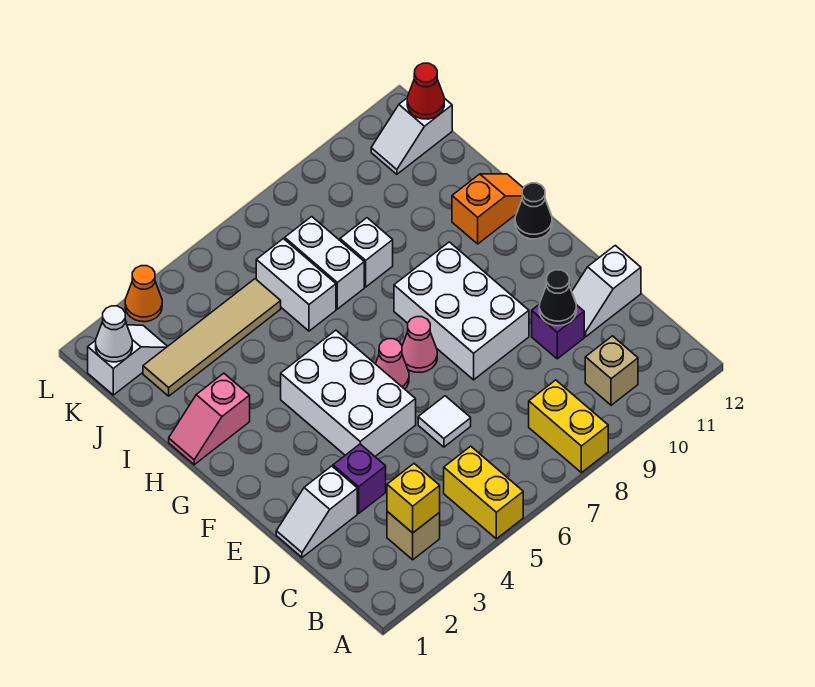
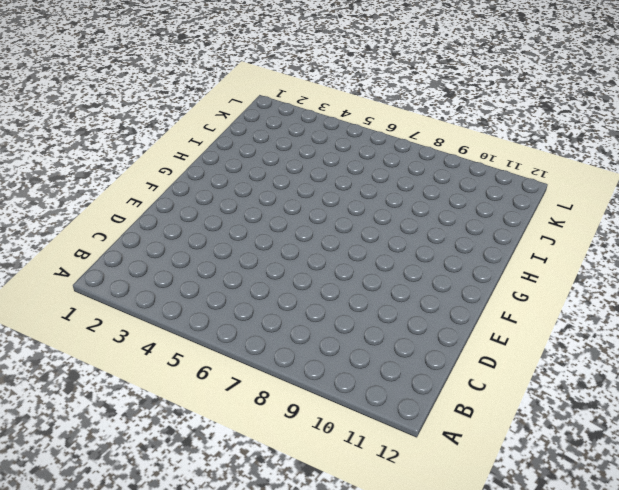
none -> yellow 1x2 brick [444,446,523,539]
none -> yellow 1x2 brick [529,380,608,473]
none -> tan 1x1 brick [387,511,440,560]

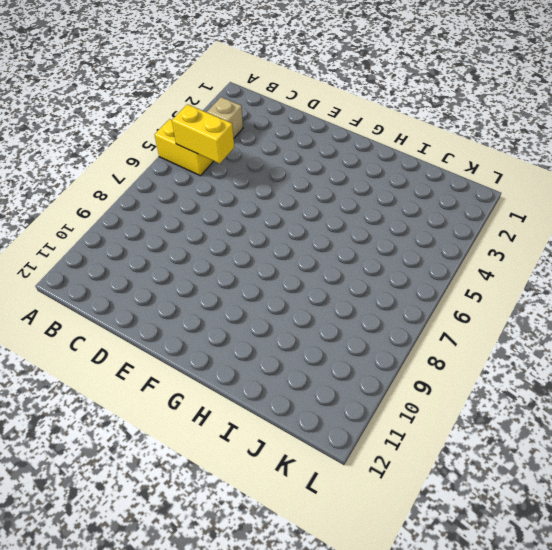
yellow 1x2 brick [172,104,234,164] -> yellow 1x2 brick moved to [529,380,608,473]
none -> tan 1x1 brick [585,336,638,405]
none -> white 1x2 slope [276,466,357,557]
none -> purple 1x1 brick [333,444,386,513]

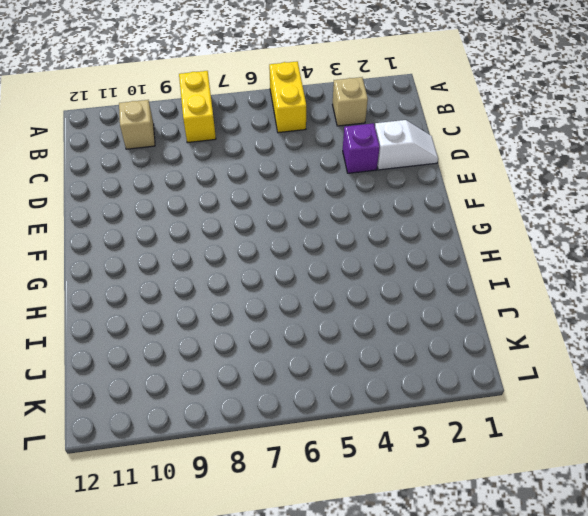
none -> white 1x1 tile [418,396,471,447]
none -> purple 1x1 brick [532,304,584,359]
none -> white 1x2 slope [572,245,641,337]

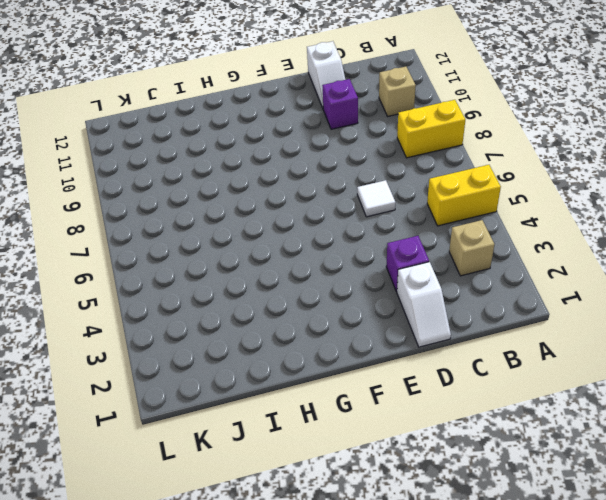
none -> white 2x3 brick [281,330,416,456]
none -> white 2x3 brick [394,242,529,380]
none -> pink 1x1 cone [376,339,409,389]

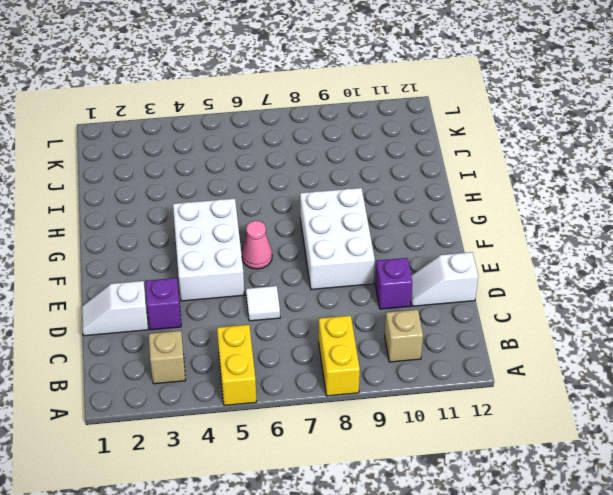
none -> pink 1x1 cone [402,317,437,372]
none -> black 1x1 cone [515,183,552,239]
none -> pink 1x2 slope [169,373,250,465]

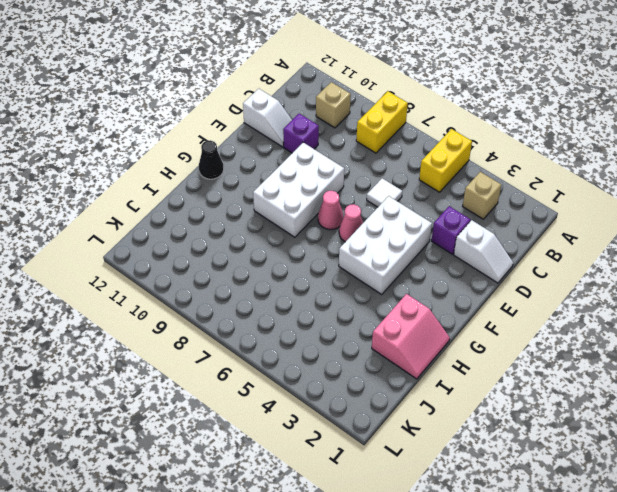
pink 2x2 slope [372,294,450,379] -> pink 1x2 slope [169,373,250,465]
none -> orange 1x2 slope [452,174,523,244]
none -> white 1x2 brick [256,239,336,331]
none -> white 1x2 brick [285,217,364,309]

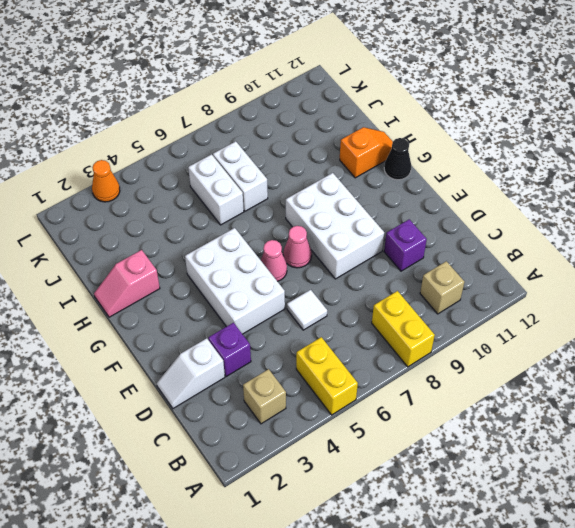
none -> white 1x2 slope [572,245,641,337]
none -> white 1x1 brick [340,218,393,287]
none -> tan 1x4 tile [143,279,281,396]

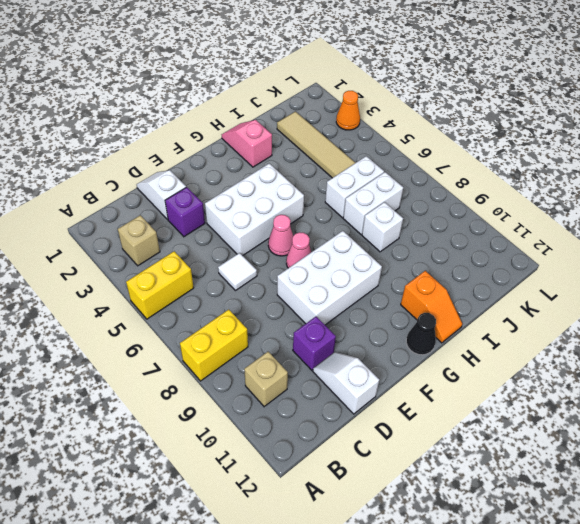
none -> white 1x2 slope [88,325,168,395]
none -> white 1x2 slope [371,98,452,174]
none -> yellow 1x1 brick [387,464,440,533]

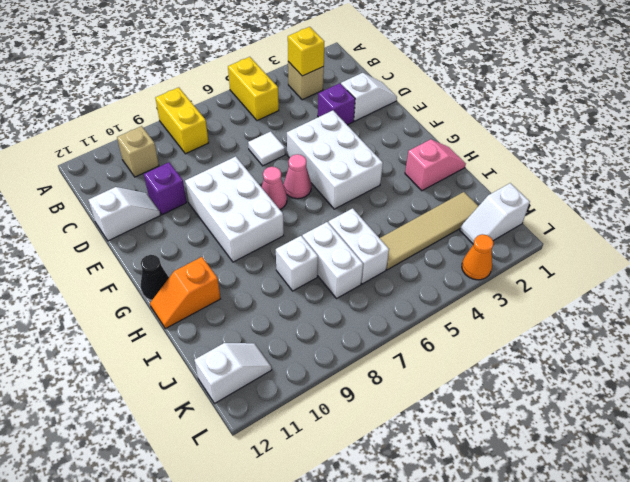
none -> black 1x1 cone [539,270,576,326]
none -> white 1x1 cone [96,306,132,362]
none -> red 1x1 cone [407,63,444,119]

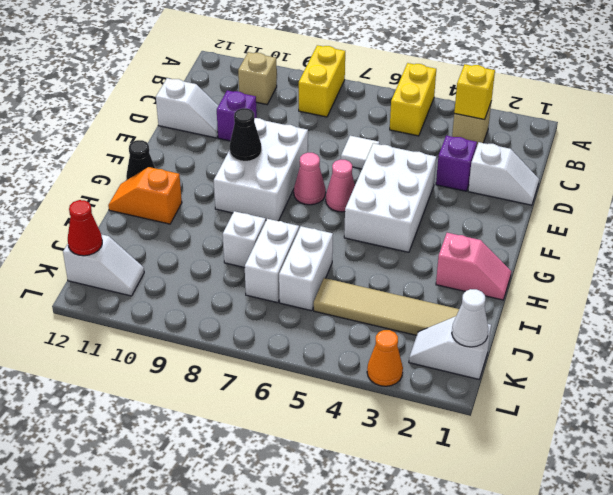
black 1x1 cone [229,108,262,161] -> black 1x1 cone moved to [539,270,576,326]

